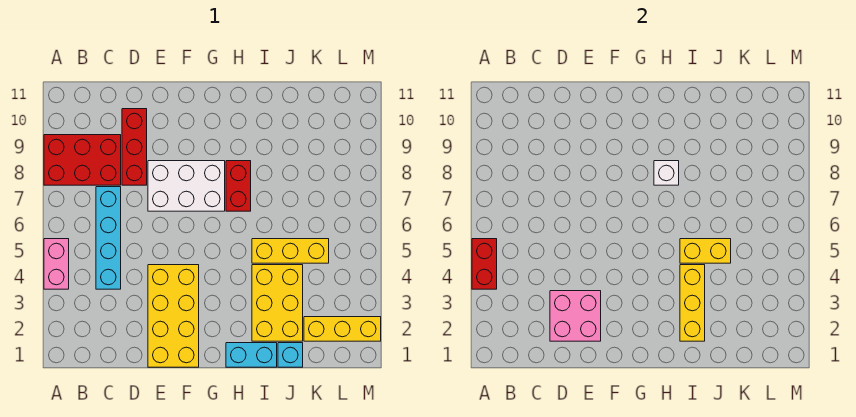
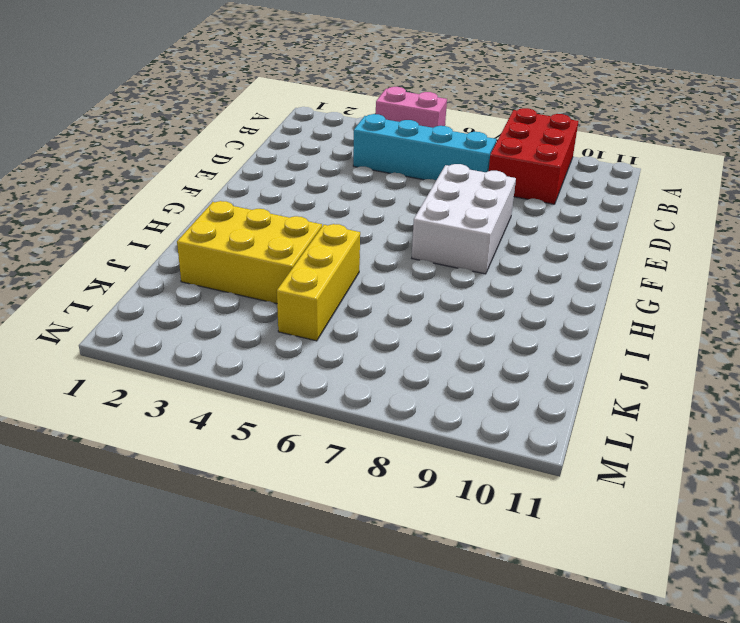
none -> red 1x3 brick [122,109,147,185]
none -> yellow 2x4 brick [148,265,199,367]
none -> cyan 1x2 brick [226,343,277,367]

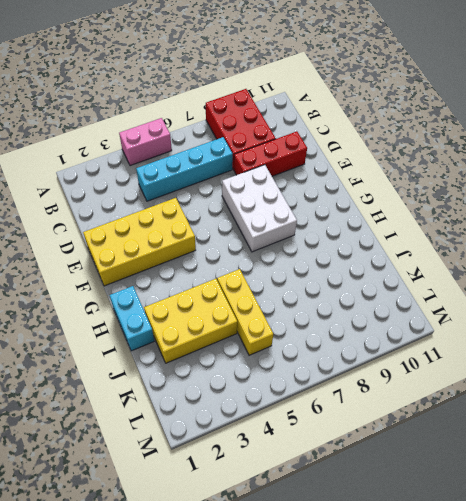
none -> red 1x2 brick [226,161,251,211]
none -> cyan 1x1 brick [278,343,303,367]
none -> yellow 1x3 brick [304,317,381,341]

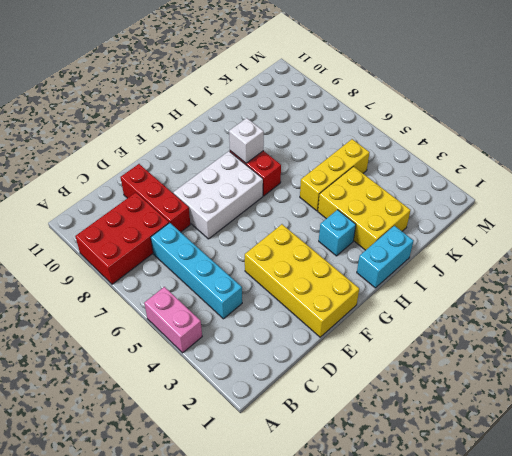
cyan 1x1 brick [319,210,356,256] -> cyan 1x1 brick moved to [278,343,303,367]
none -> yellow 1x3 brick [304,317,381,341]
none -> red 1x2 brick [472,239,497,289]
none -> pink 2x2 brick [550,291,601,341]

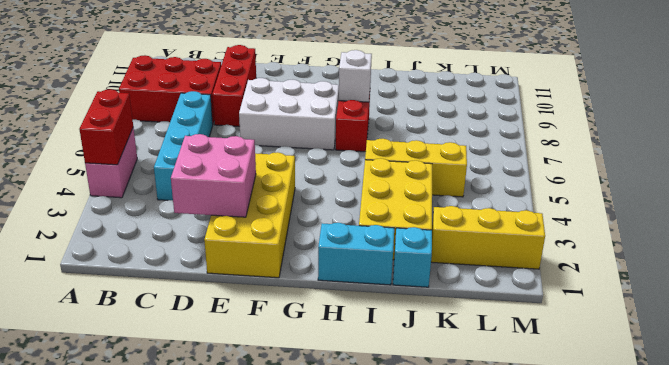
none -> yellow 1x3 brick [680,265,705,341]
none -> yellow 1x2 brick [680,239,731,263]

